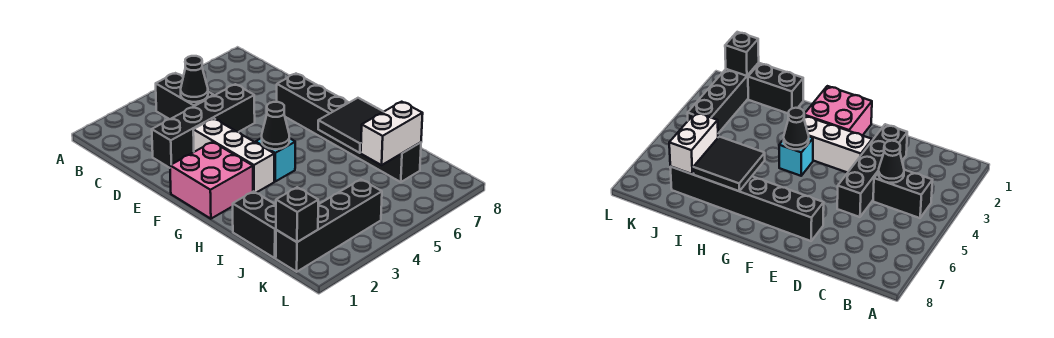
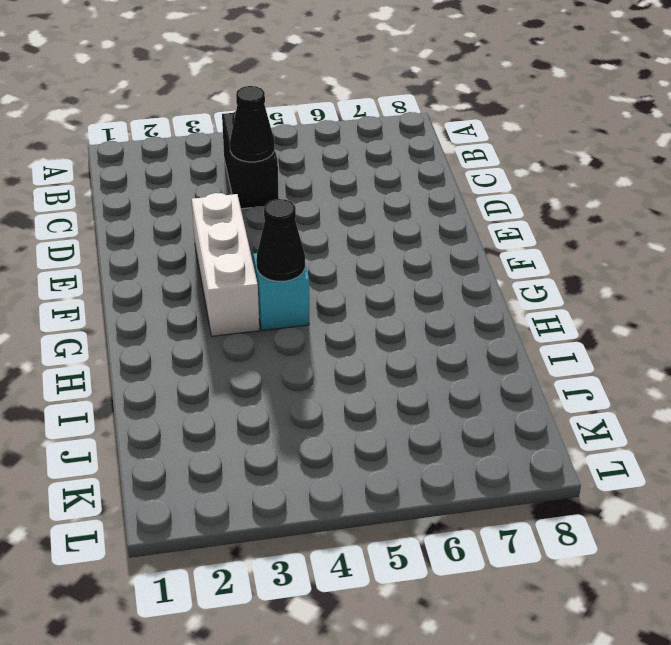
none -> black 1x4 brick [152,84,255,168]
none -> black 1x6 brick [277,74,421,182]
none -> pink 2x2 brick [170,142,253,219]

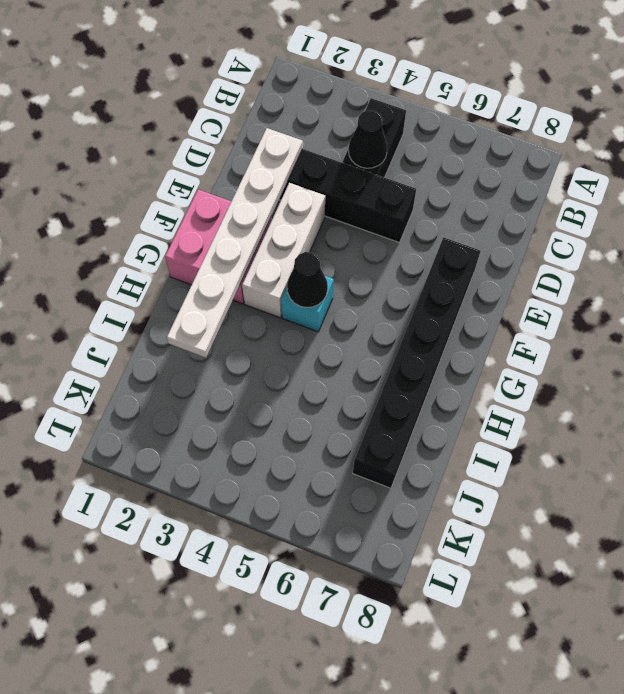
white 1x6 plate [167,128,303,358] -> none
none -> black 1x2 brick [233,191,276,258]
none -> black 1x4 brick [276,179,382,272]
none -> black 2x2 tile [318,98,383,153]

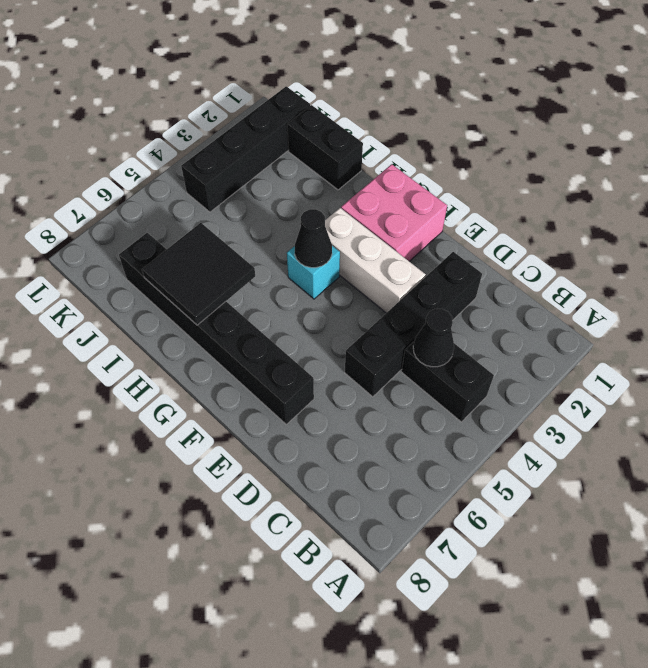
none -> white 1x2 brick [361,102,423,165]
none -> black 1x1 brick [276,187,318,242]

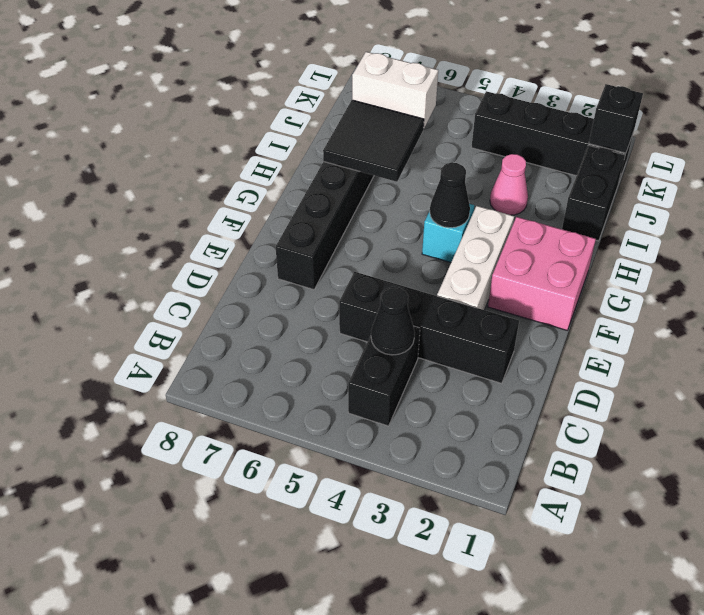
pink 1x1 cone [490,154,528,215] -> none

